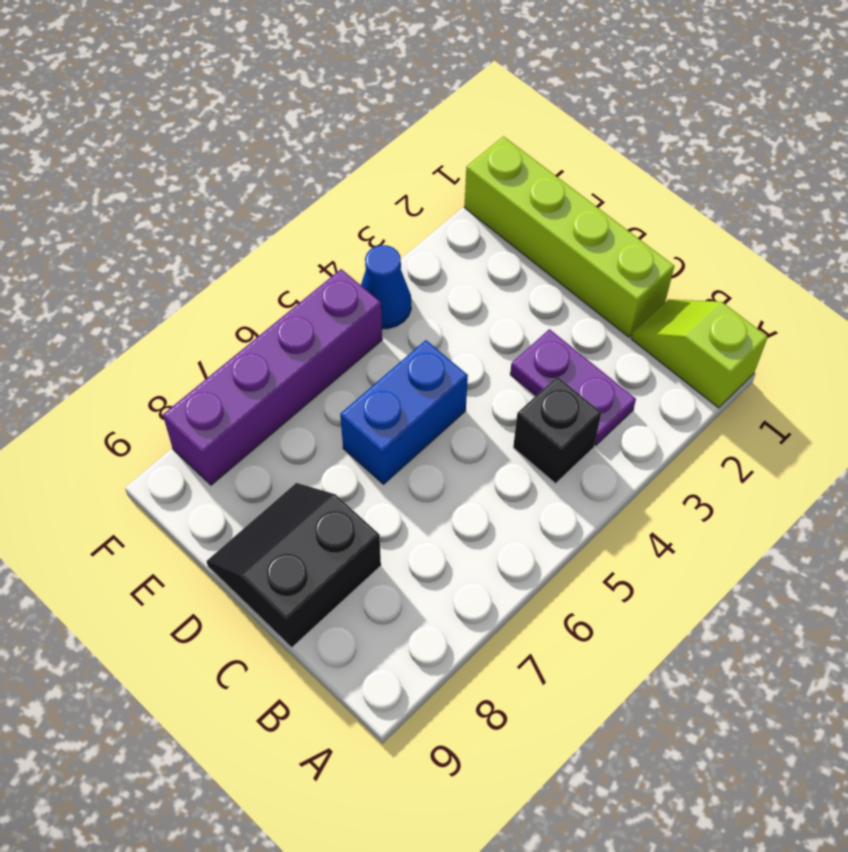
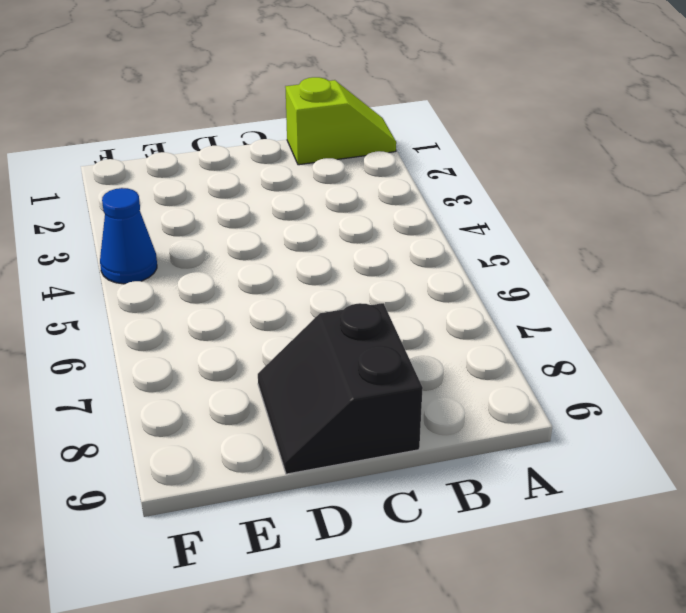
lime 1x2 slope [285,77,396,165] -> lime 1x2 slope turned to [631,299,768,408]
none -> purple 1x2 plate [510,329,636,445]
none -> black 1x1 brick [513,377,601,483]

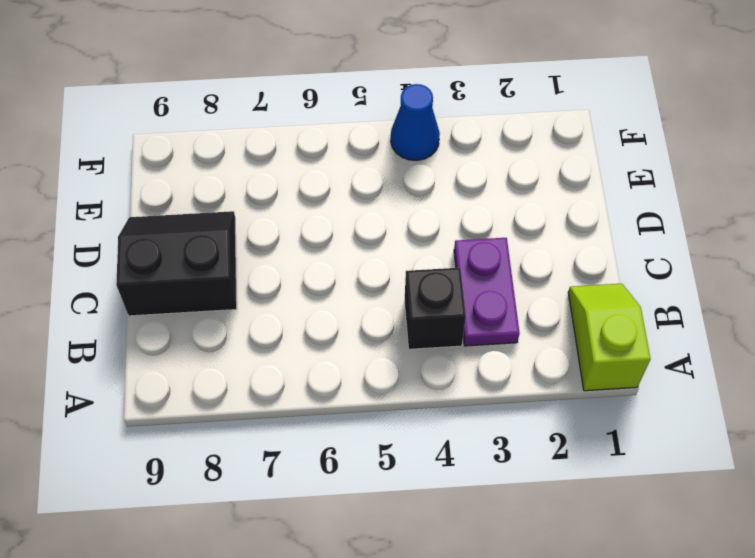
none -> lime 1x4 brick [464,137,674,337]
none -> blue 1x2 brick [340,340,468,484]

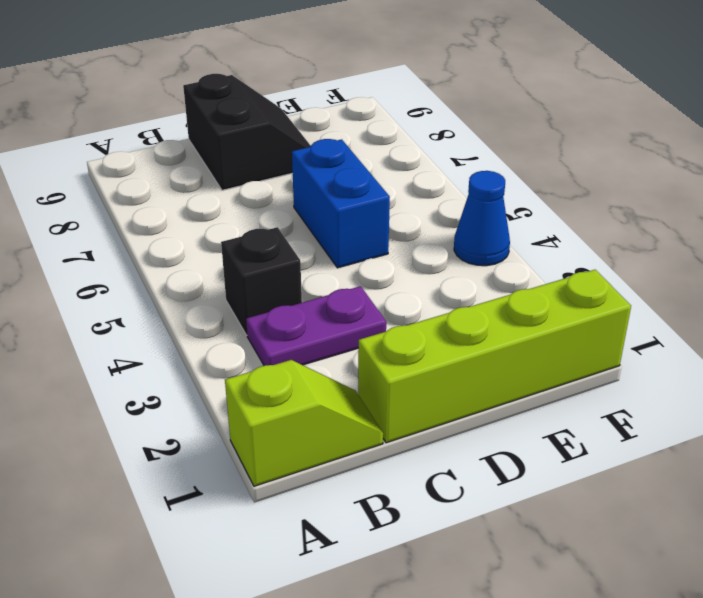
none -> purple 1x4 brick [163,269,382,485]

